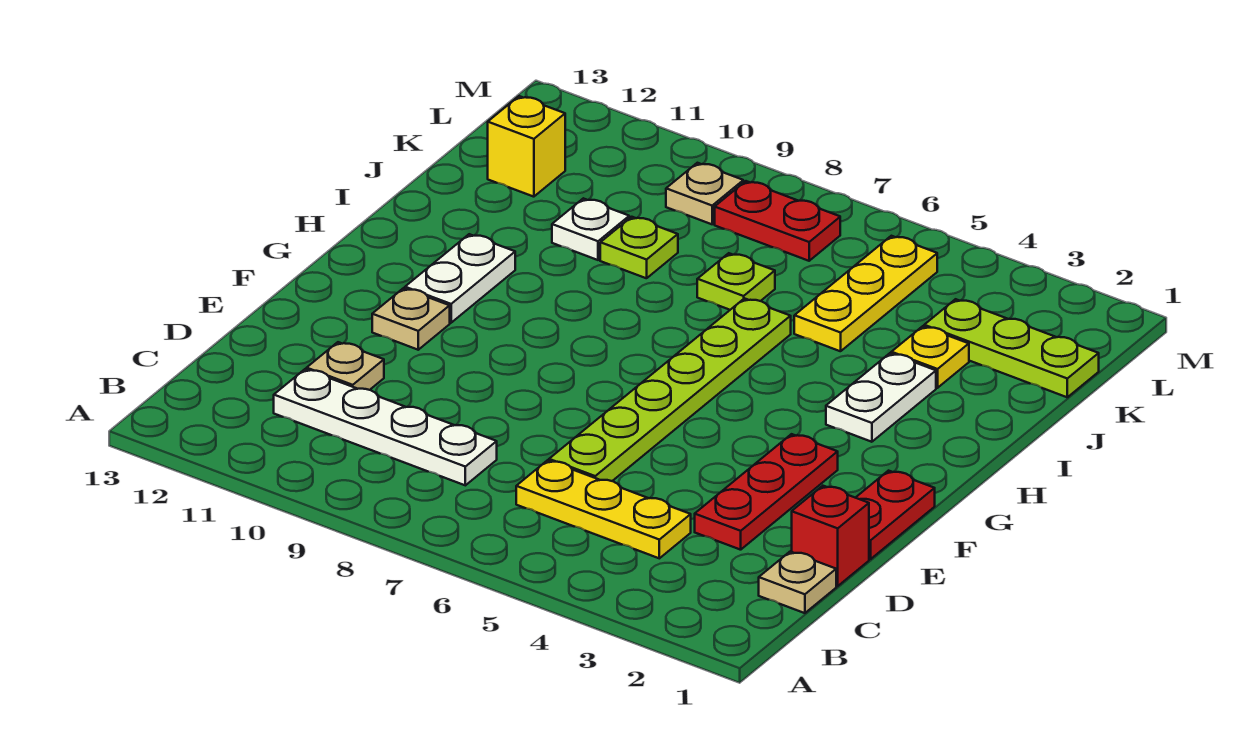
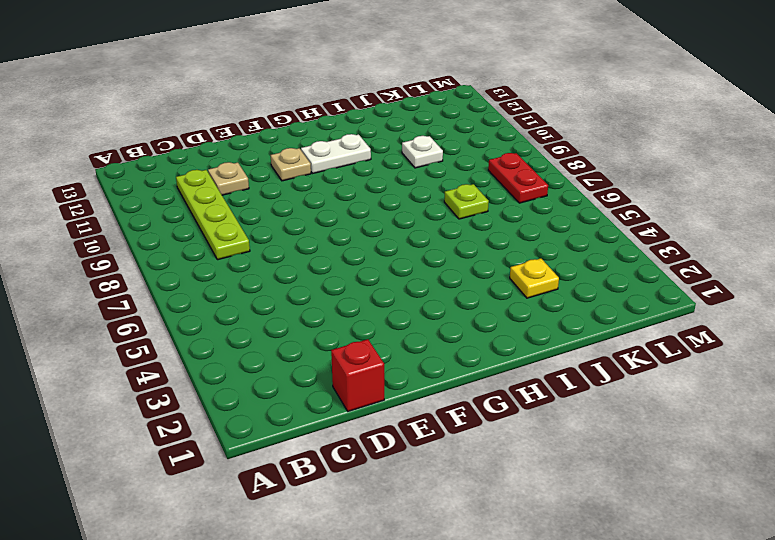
lime 1x4 plate [176,169,250,260] -> white 1x4 plate [274,369,497,485]
none -> tan 1x1 plate [759,552,836,613]
none -> yellow 1x3 plate [516,460,691,558]
none -> red 1x3 plate [695,434,838,550]

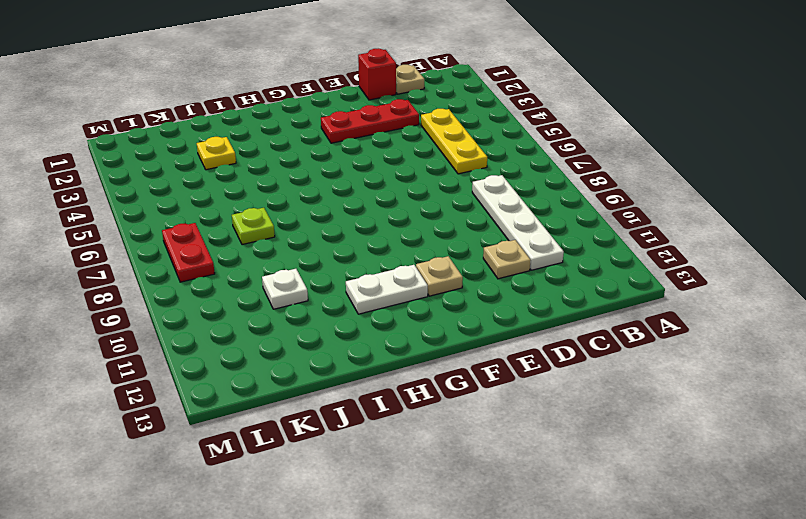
none -> lime 1x6 plate [549,298,791,481]
none -> red 1x2 plate [856,471,935,559]
none -> white 1x2 plate [826,353,936,442]

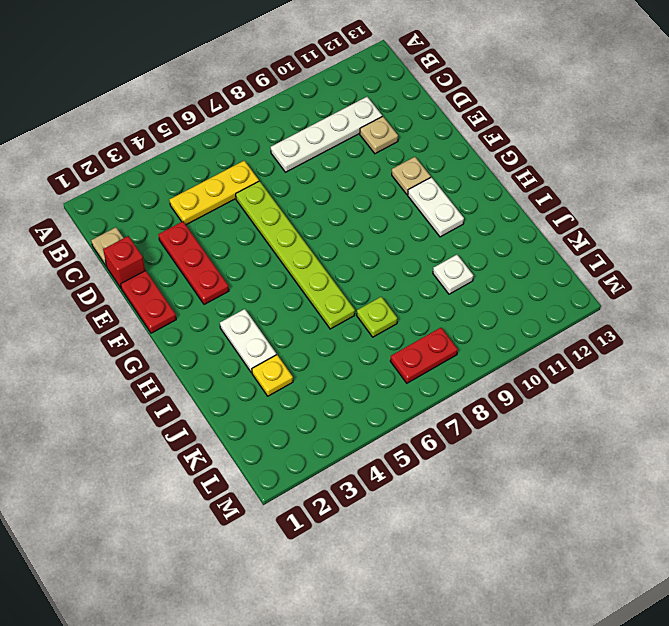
none -> yellow 1x3 plate [794,236,937,351]
none -> lime 1x1 plate [600,217,678,278]
none -> lime 1x3 plate [924,299,1099,397]

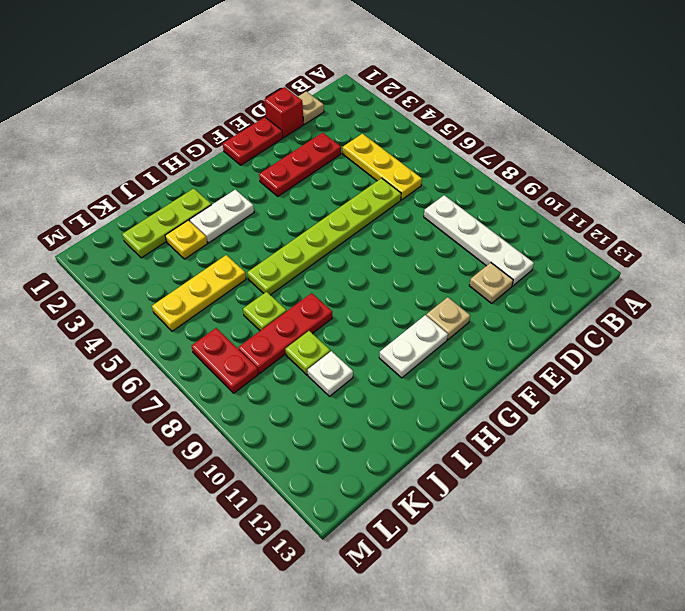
lime 1x3 plate [122,188,211,258] -> lime 1x3 plate turned to [924,299,1099,397]
red 1x3 plate [238,293,332,373] -> none
none -> yellow 1x1 brick [488,96,565,197]
none -> tan 1x1 plate [666,163,743,224]

